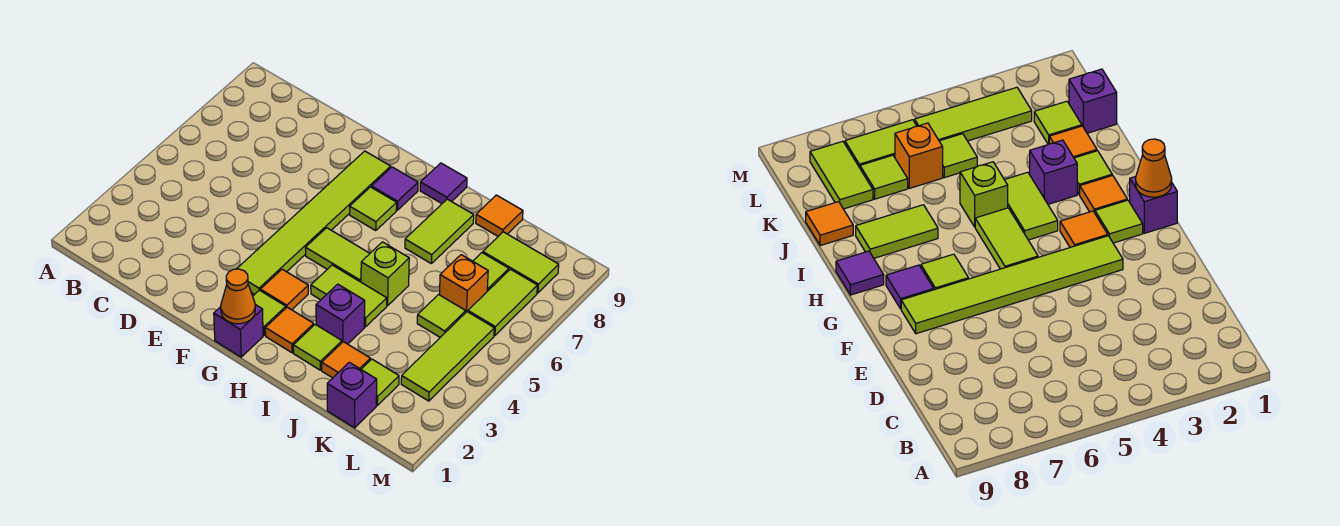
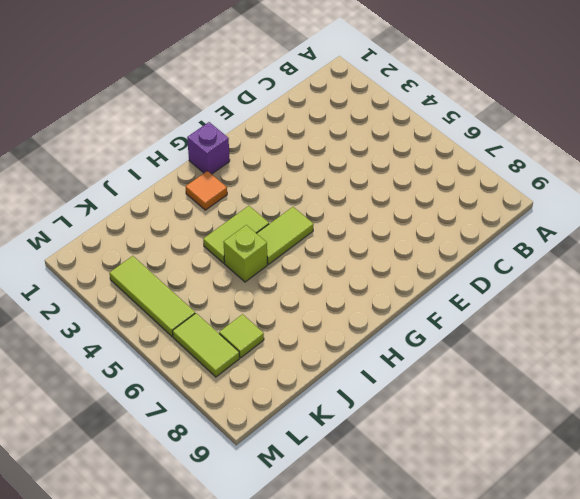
none -> lime 1x6 tile [237,151,391,294]
none -> lime 1x1 tile [253,290,286,335]
none -> orange 1x1 tile [260,269,308,310]

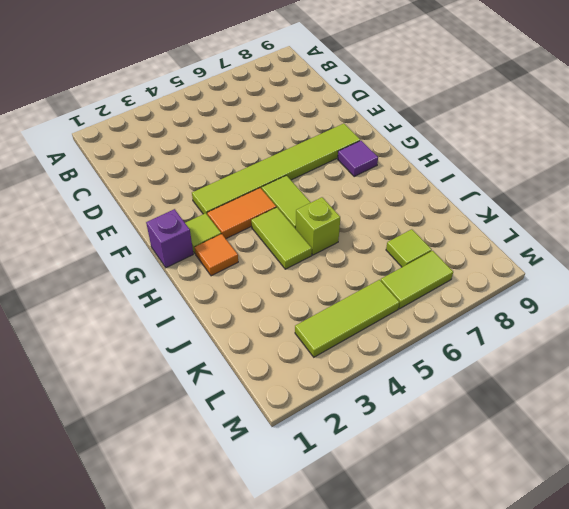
orange 1x2 tile [207,188,276,239] -> orange 1x1 tile [260,269,308,310]
none -> lime 1x1 tile [350,187,397,230]
none -> purple 1x1 tile [420,163,467,203]
none -> lime 1x1 tile [293,324,342,370]

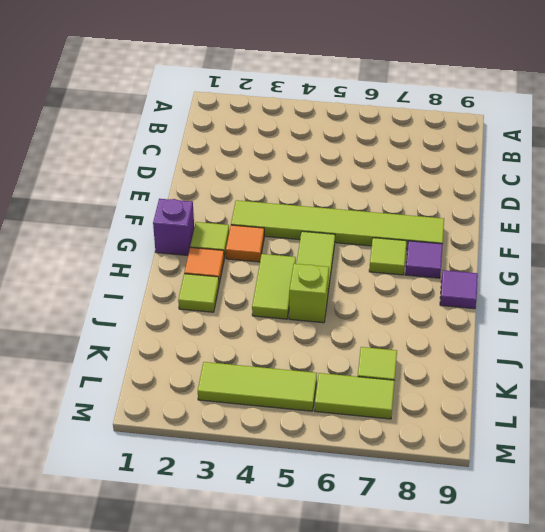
none -> purple 1x1 brick [316,284,365,344]
none -> lime 1x2 tile [405,199,474,263]
none -> orange 1x1 tile [322,342,370,378]

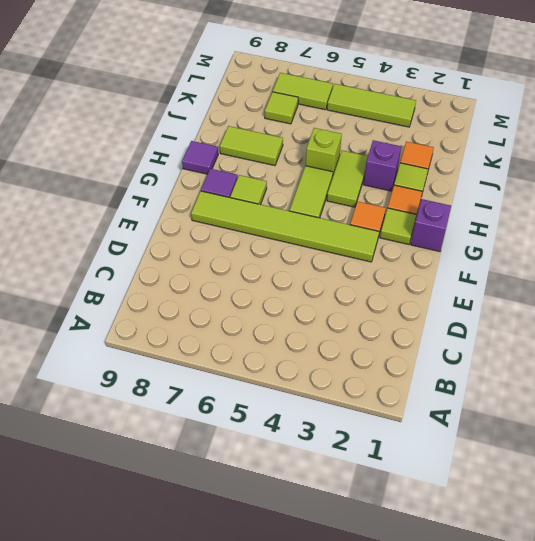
none -> orange 1x1 tile [476,195,523,236]
none -> purple 1x1 brick [327,362,377,428]
none -> lime 1x1 tile [361,359,399,405]

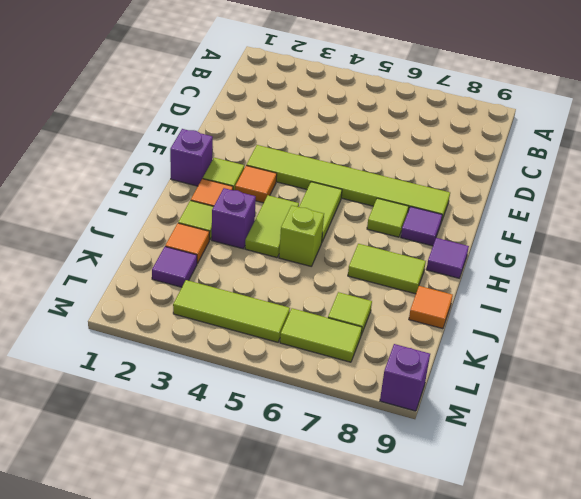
purple 1x1 tile [152,247,197,287] -> lime 1x1 tile [361,359,399,405]
purple 1x1 brick [380,344,430,411] -> purple 1x1 brick moved to [327,362,377,428]
none -> lime 1x1 tile [417,295,466,337]
none -> orange 1x1 brick [439,255,488,312]
none -> lime 1x2 tile [483,232,559,293]

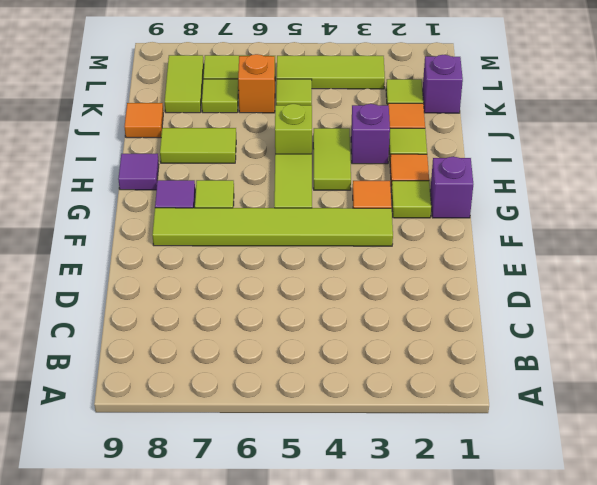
none -> orange 1x1 cone [221,269,255,324]

